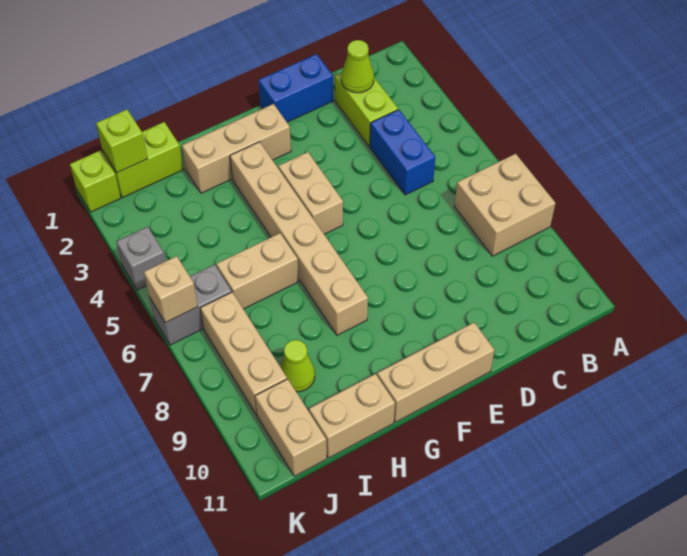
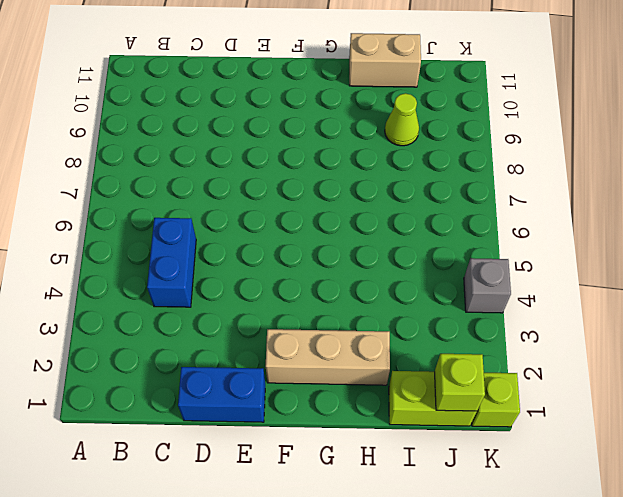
none -> tan 2x2 brick [454,154,555,256]
none -> lime 1x2 brick [335,73,398,147]
none -> tan 1x3 brick [377,323,494,422]

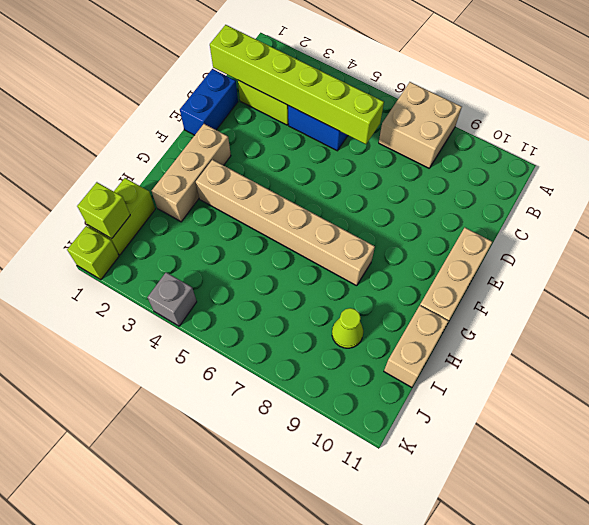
lime 1x6 brick [210,25,384,144] -> lime 1x1 cone [341,40,374,93]
none -> tan 1x2 brick [278,152,343,234]
none -> tan 1x2 brick [217,233,299,309]
none -> grey 1x2 brick [149,265,232,345]

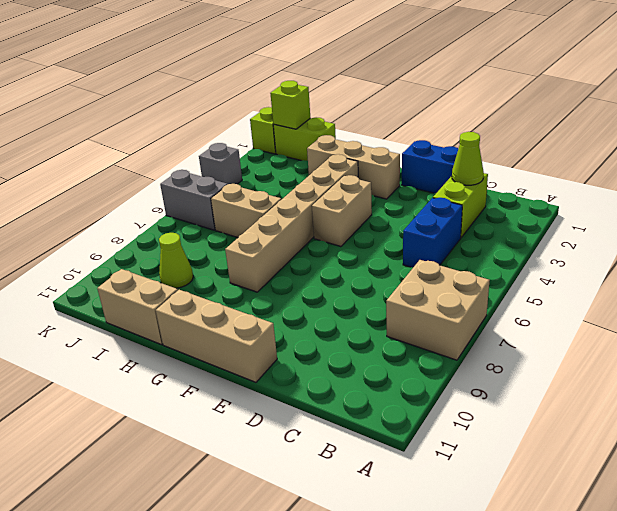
none -> tan 1x3 brick [200,292,287,415]
none -> tan 1x2 brick [255,379,327,476]
none -> tan 1x1 brick [144,256,198,323]

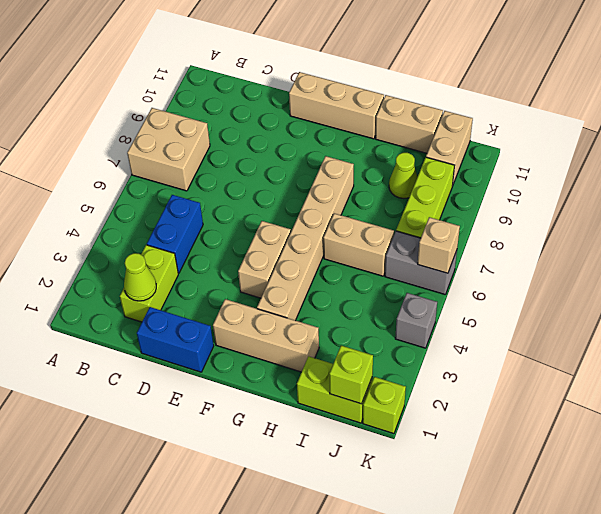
lime 1x3 brick [396,157,455,238] -> tan 1x3 brick [200,292,287,415]

